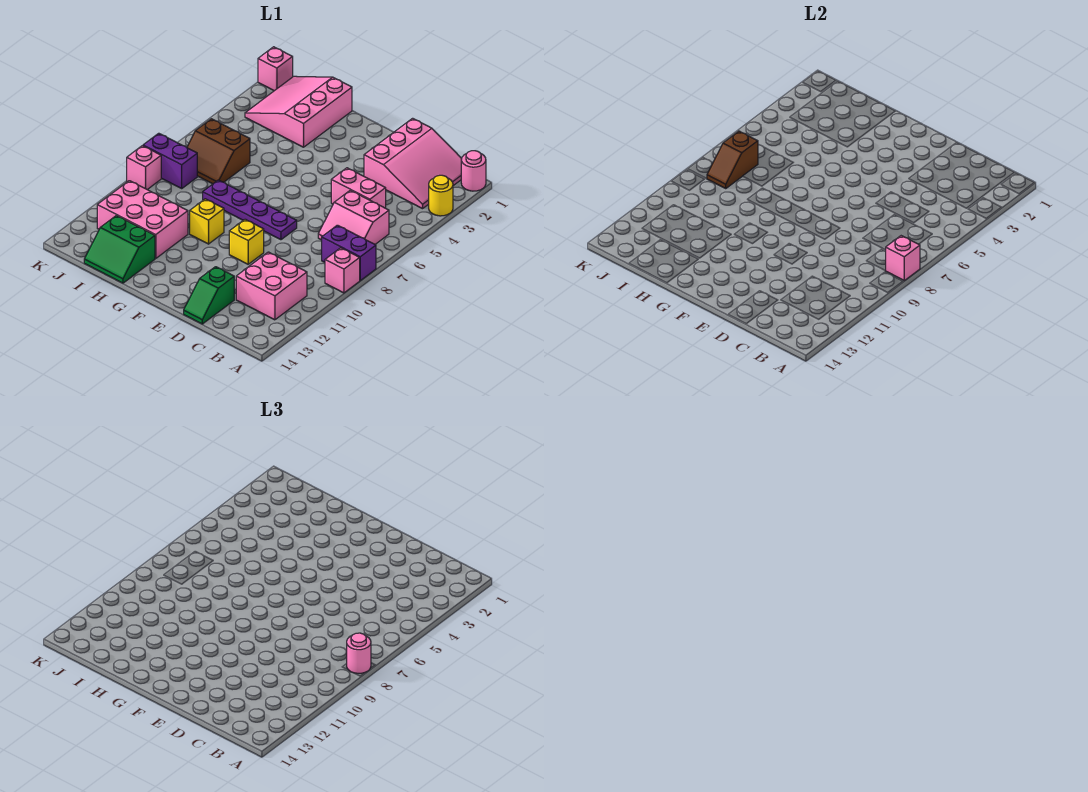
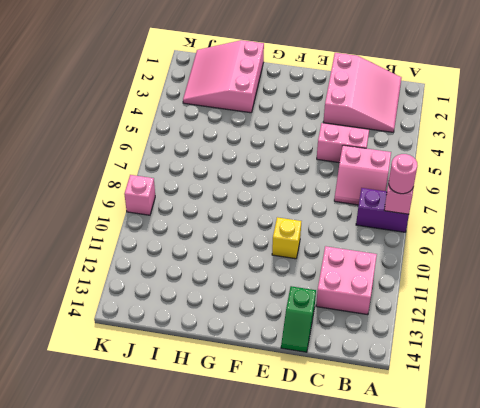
none -> pink 1x1 round brick [461,151,486,191]
none -> yellow 1x1 round brick [429,175,453,216]
none -> pink 1x1 brick [325,248,360,293]

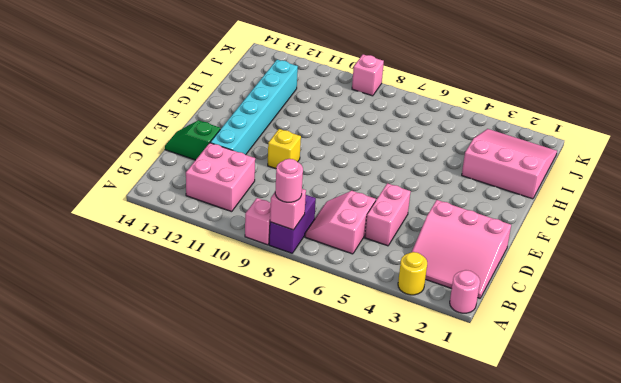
cyan 1x6 brick [210,60,298,155] -> pink 2x3 brick [97,181,188,258]
none -> purple 1x4 plate [203,180,297,240]
none -> yellow 1x1 brick [190,199,224,244]
none -> green 2x2 slope [84,216,155,283]

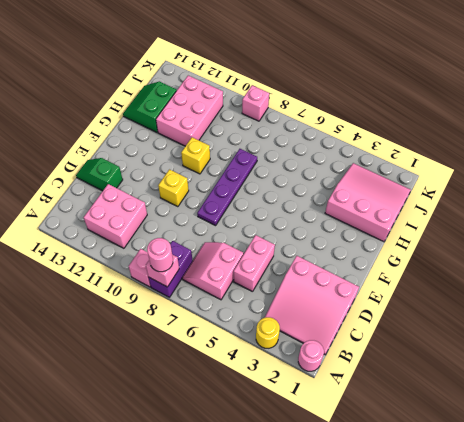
none -> brown 2x2 slope [187,119,250,184]
none -> purple 1x2 brick [143,133,197,188]
none -> pink 1x1 brick [258,47,293,91]

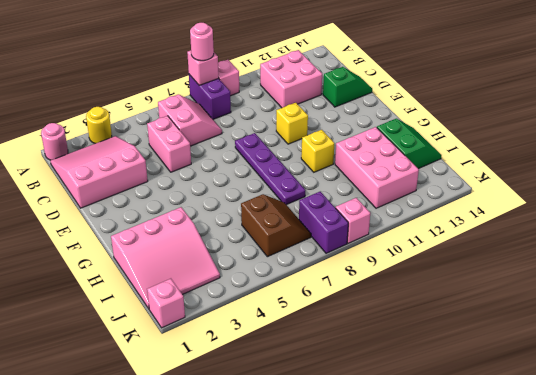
none -> brown 1x2 slope [707,131,758,188]

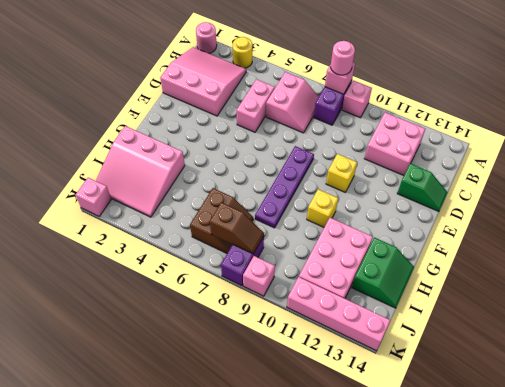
pink 1x4 brick [287,277,390,351] -> none

